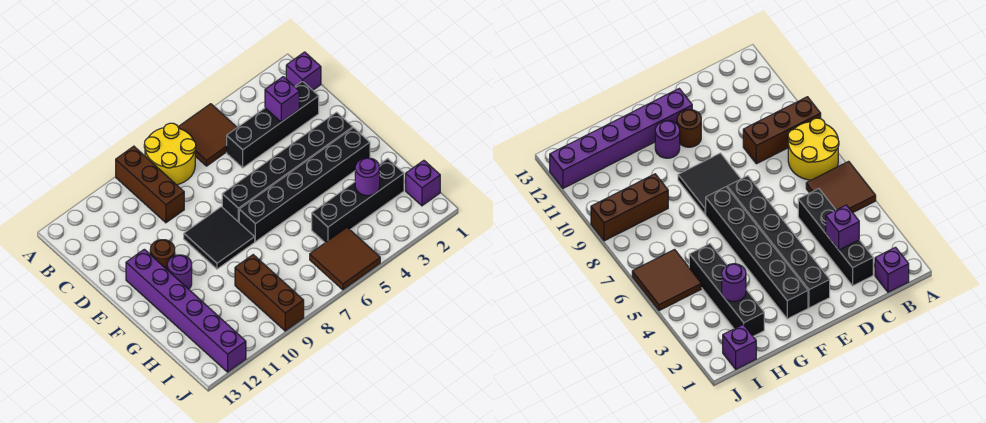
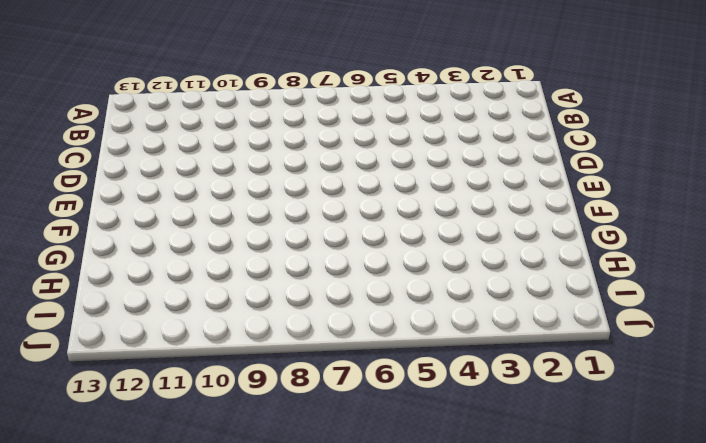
none -> brown 2x2 tile [178,104,237,166]
none -> yellow 2x2 round brick [144,123,196,185]
none -> brown 1x3 brick [116,146,184,223]

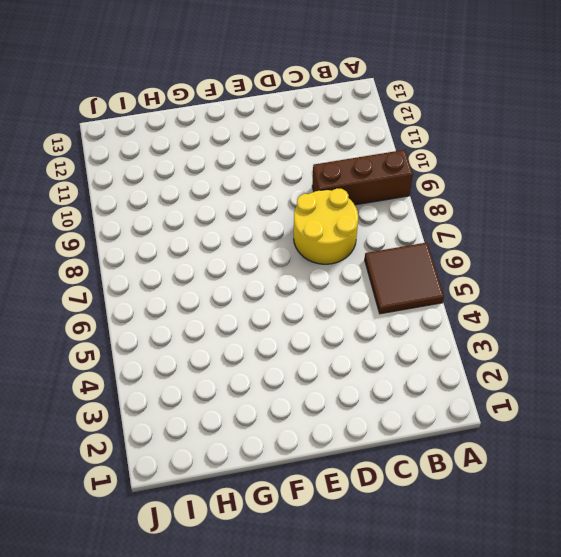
yellow 2x2 round brick [294,189,358,264] -> yellow 2x2 round brick moved to [144,123,196,185]
none -> purple 1x1 brick [286,52,321,90]
none -> black 1x4 brick [227,81,319,168]
none -> black 1x6 brick [222,112,353,222]

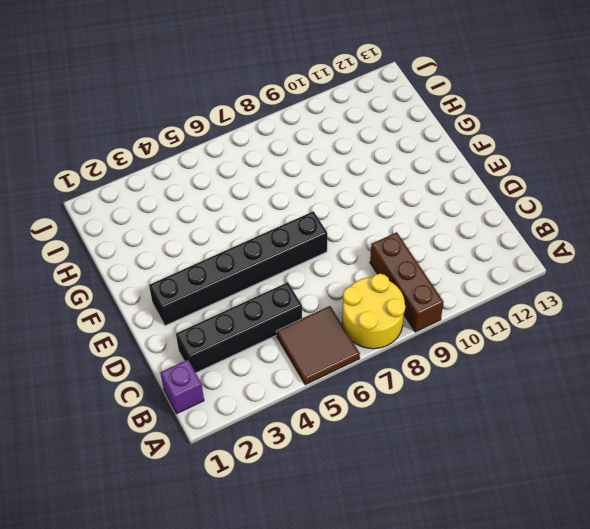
none -> black 2x2 tile [184,207,255,269]
none -> brown 1x1 round brick [150,240,175,269]
none -> purple 1x6 brick [126,249,246,372]

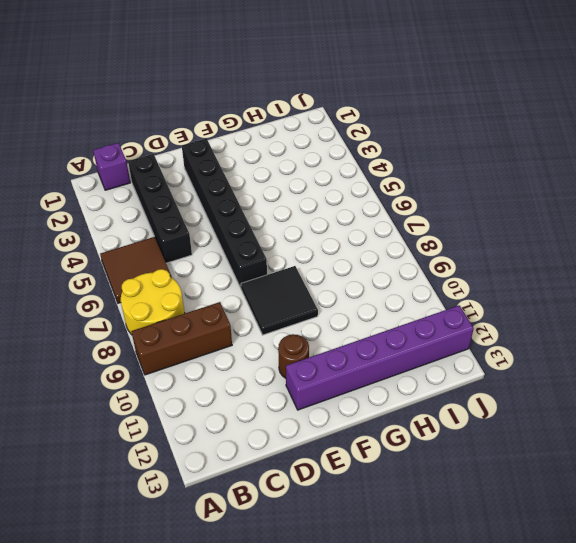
none -> black 1x6 brick [239,128,370,242]
none -> purple 1x1 round brick [167,255,192,289]
none -> black 1x4 brick [312,159,404,243]

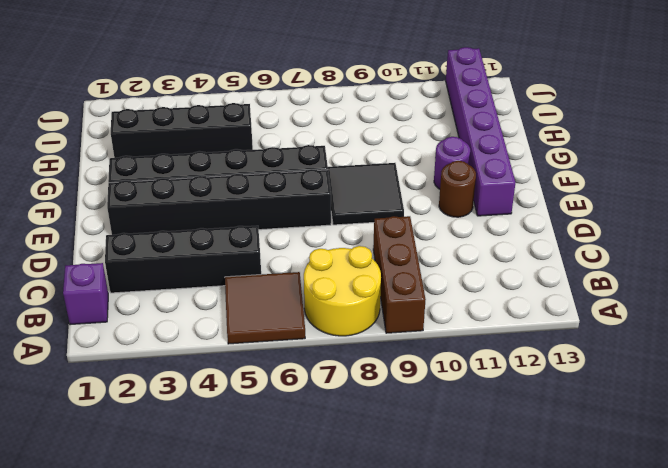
none -> brown 1x3 brick [235,255,304,331]
none -> purple 1x1 brick [406,160,440,206]
none -> brown 2x2 tile [310,228,380,290]

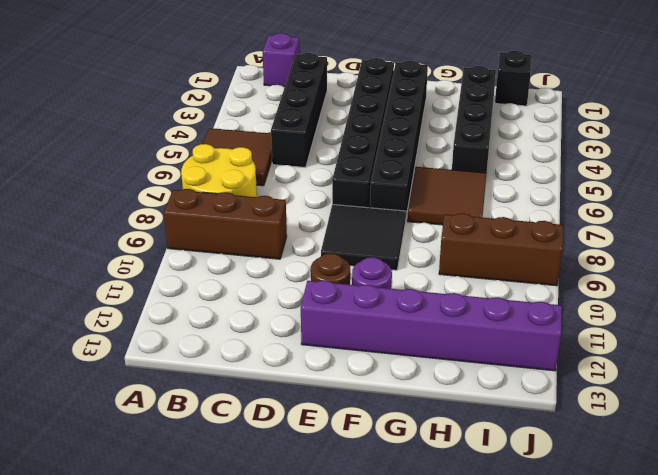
brown 2x2 tile [407,167,487,225] -> brown 2x2 tile moved to [310,228,380,290]
black 1x1 brick [495,51,532,106] -> purple 1x1 brick [406,160,440,206]
none -> purple 1x1 brick [265,77,299,122]
none -> purple 1x1 round brick [355,158,380,196]

